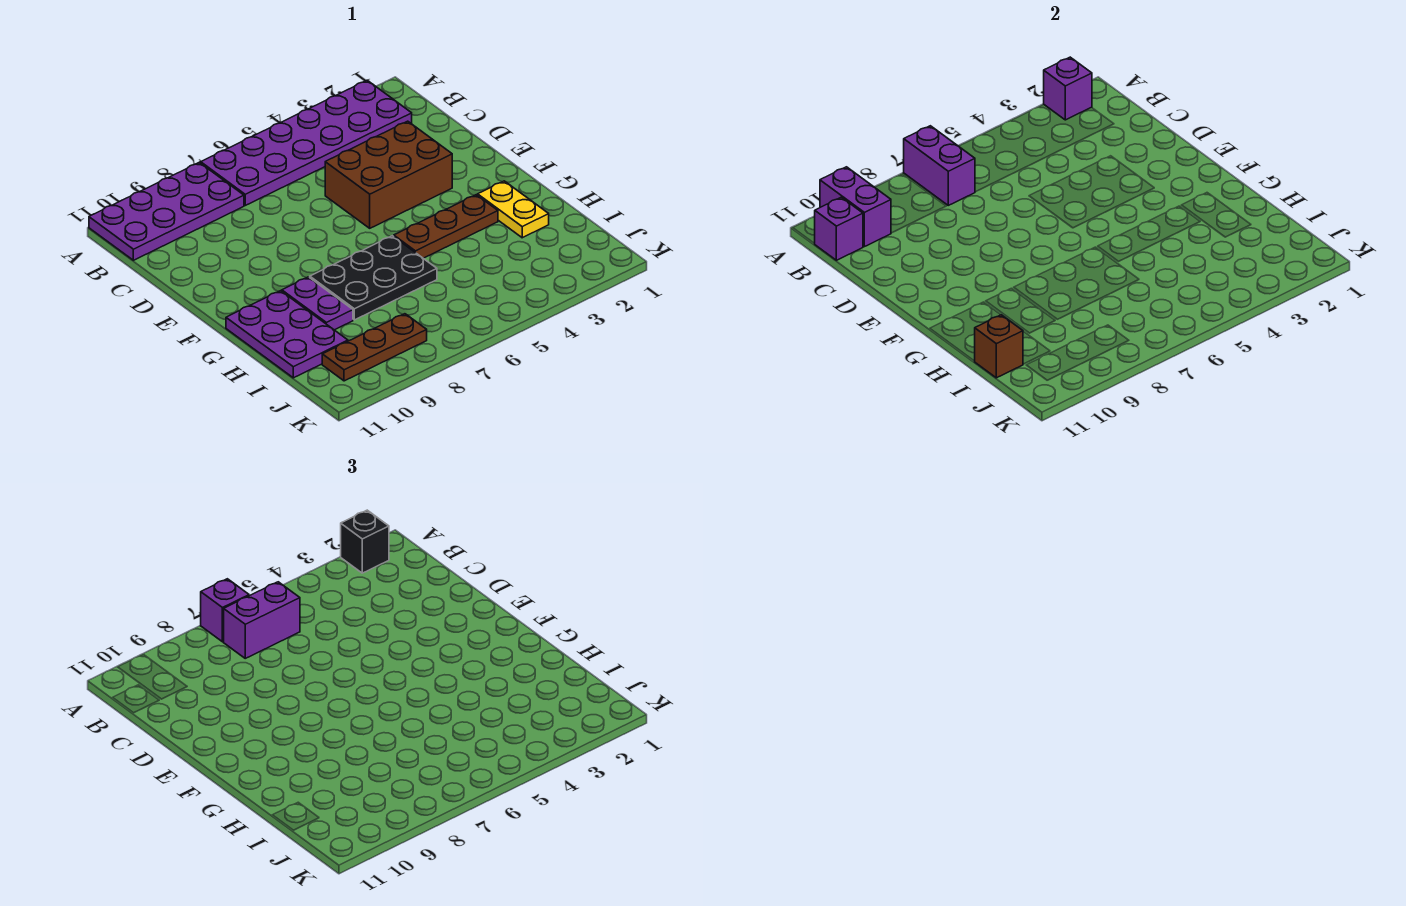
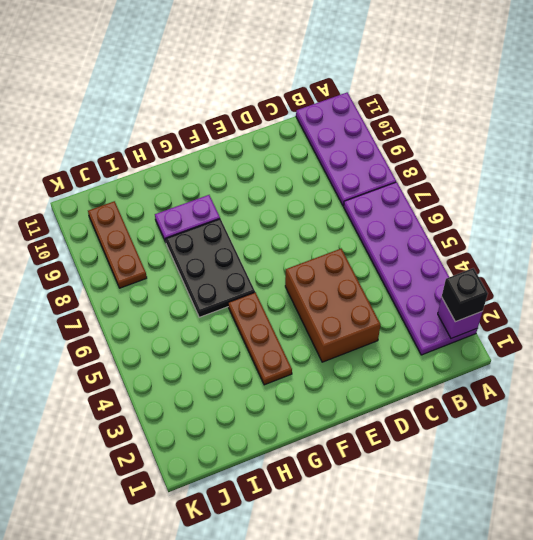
none -> yellow 1x2 plate [478,181,549,238]
none -> purple 2x3 plate [226,291,348,378]
none -> purple 1x2 brick [904,126,975,205]

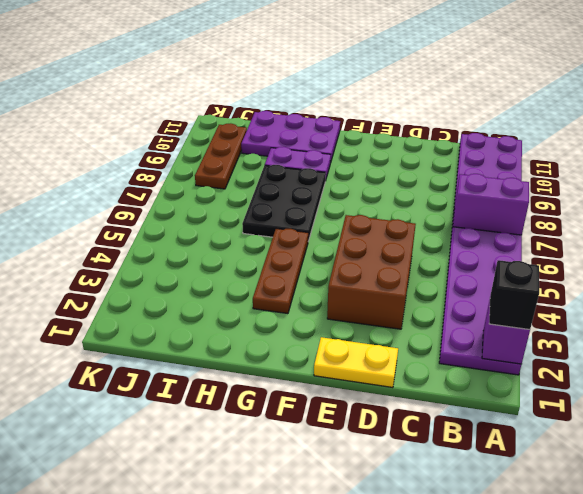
yellow 1x2 plate [314,337,398,388] -> yellow 1x2 plate moved to [478,181,549,238]
none -> purple 1x2 brick [820,167,891,247]
none -> purple 1x1 brick [815,197,863,260]
none -> brown 1x1 brick [975,315,1023,378]

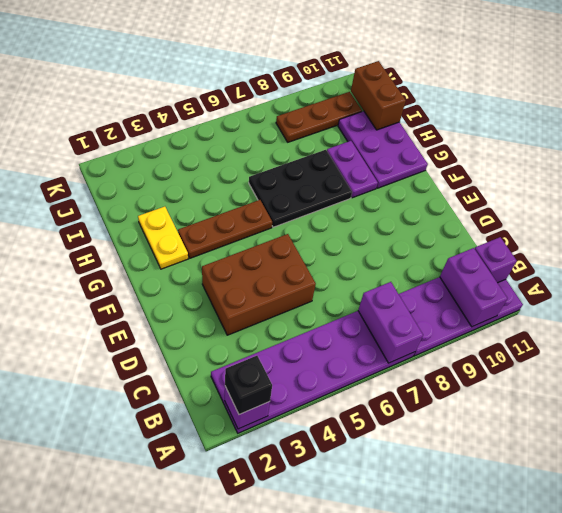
brown 1x2 brick [351,61,406,130] -> brown 1x1 brick [975,315,1023,378]
none -> purple 1x1 brick [201,579,249,642]
none -> purple 1x2 brick [224,582,300,658]

